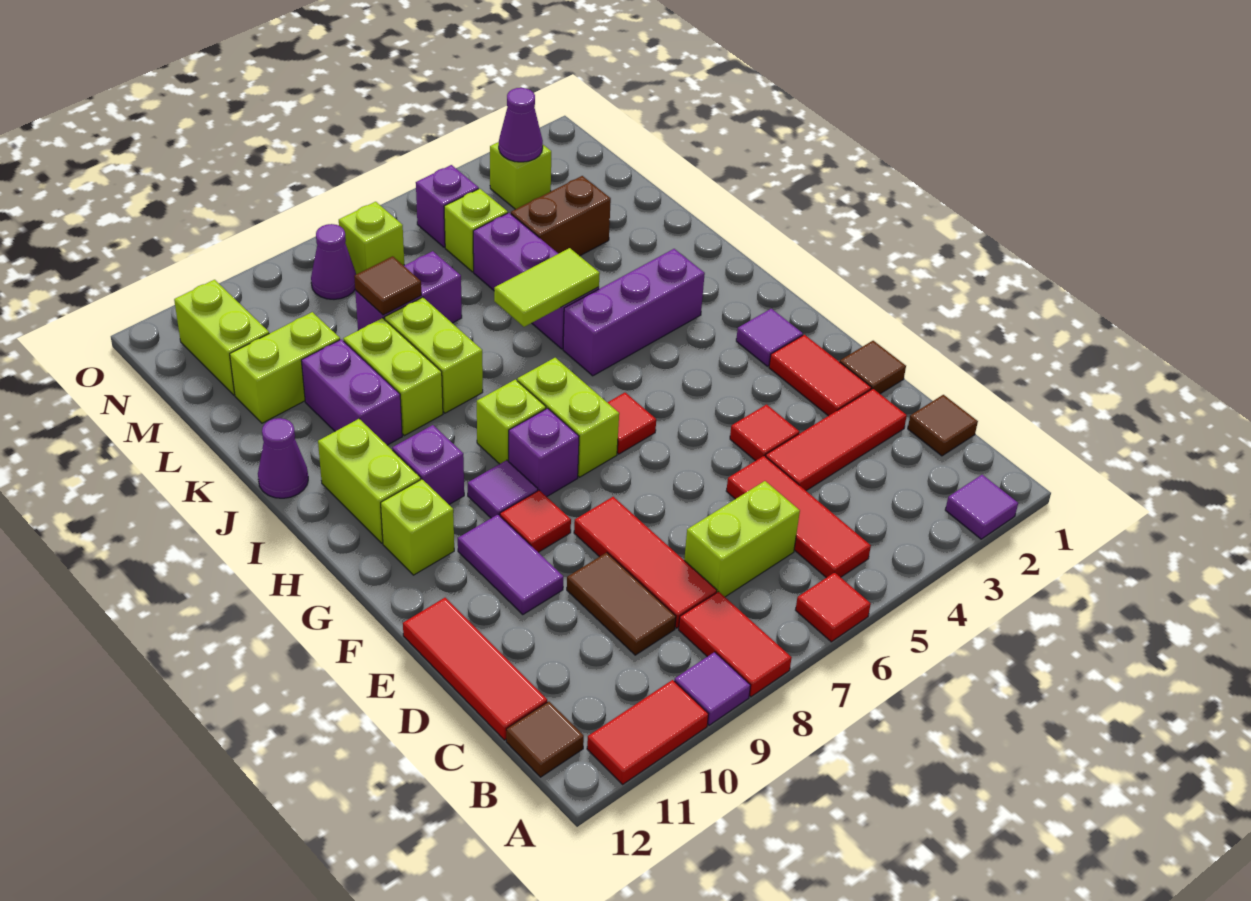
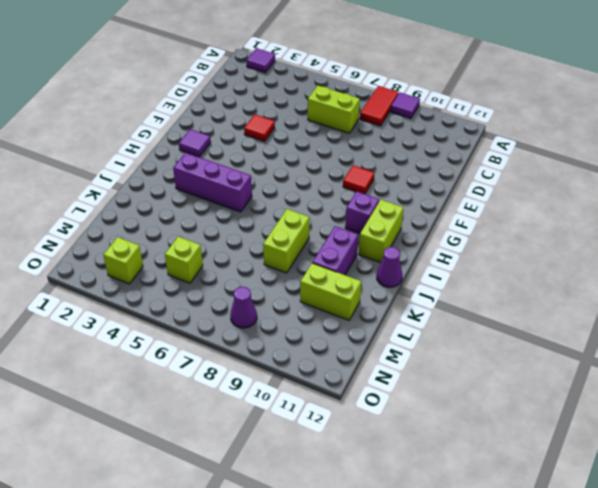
none -> red 1x1 tile [796,572,871,642]
none -> red 1x2 tile [587,680,708,784]
none -> red 1x3 tile [726,456,871,578]
none -> brown 1x1 tile [506,701,584,777]

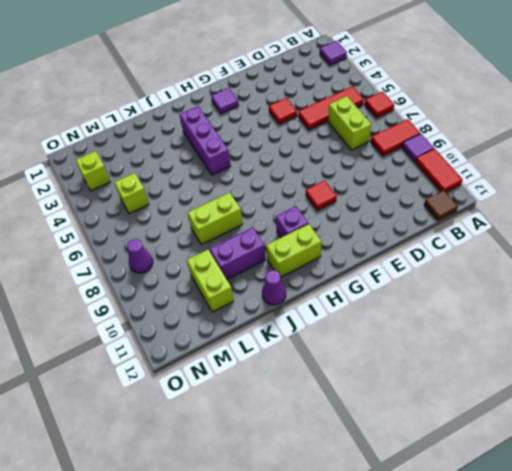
none -> brown 1x1 tile [908,395,978,456]
none -> red 1x3 tile [574,497,717,628]
none -> brown 1x2 tile [567,553,676,655]
none -> red 1x3 tile [403,598,547,740]

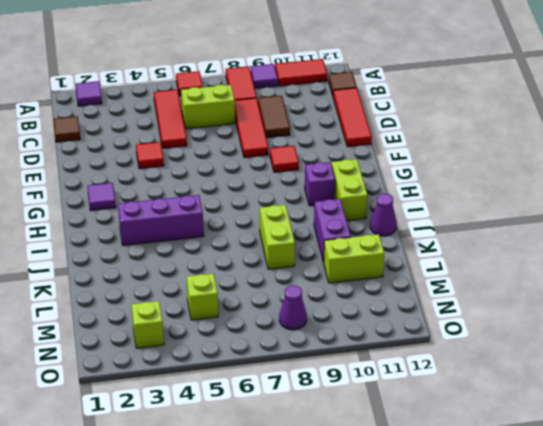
none -> red 1x3 tile [766,389,907,491]
none -> brown 1x1 tile [840,341,906,394]
none -> red 1x2 tile [769,335,871,416]
none -> purple 1x2 tile [458,515,563,614]

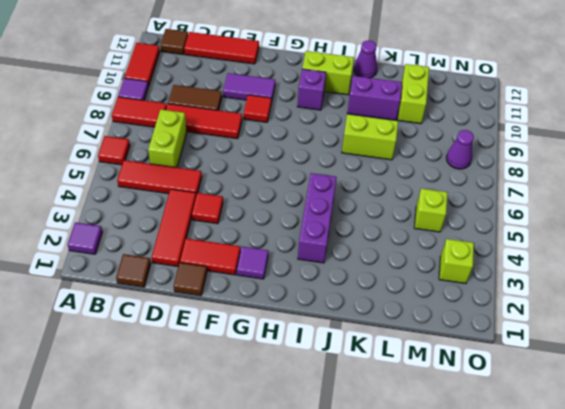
none -> red 1x1 tile [607,393,656,454]
none -> lime 1x2 brick [517,358,619,477]
none -> purple 1x1 brick [509,408,579,497]
none -> purple 1x1 tile [468,460,538,518]

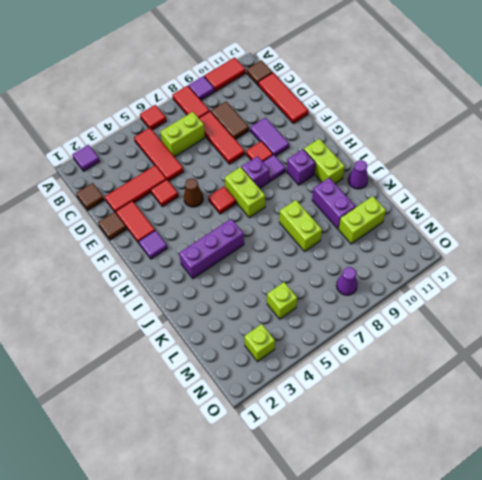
brown 1x1 cone [184,179,203,207] -> none
none -> lime 1x1 brick [381,479,454,575]
none -> lime 1x1 brick [477,379,546,464]
none -> purple 1x3 brick [473,213,599,349]
none -> lime 1x2 brick [343,318,443,436]

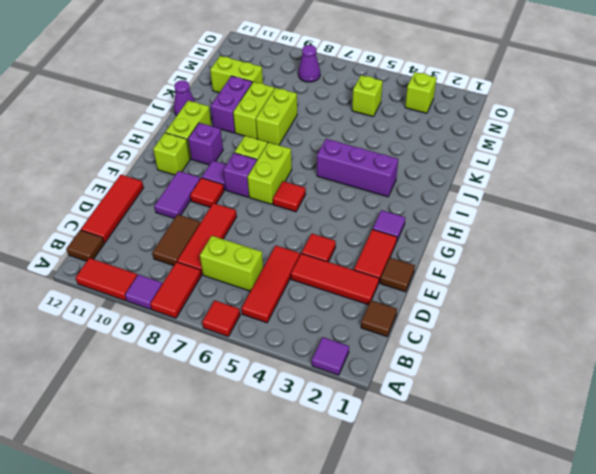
none -> purple 1x3 brick [473,213,599,349]
none -> brown 1x2 brick [511,176,611,256]
none -> purple 1x2 brick [355,251,462,330]
none -> lime 1x2 brick [174,280,269,395]

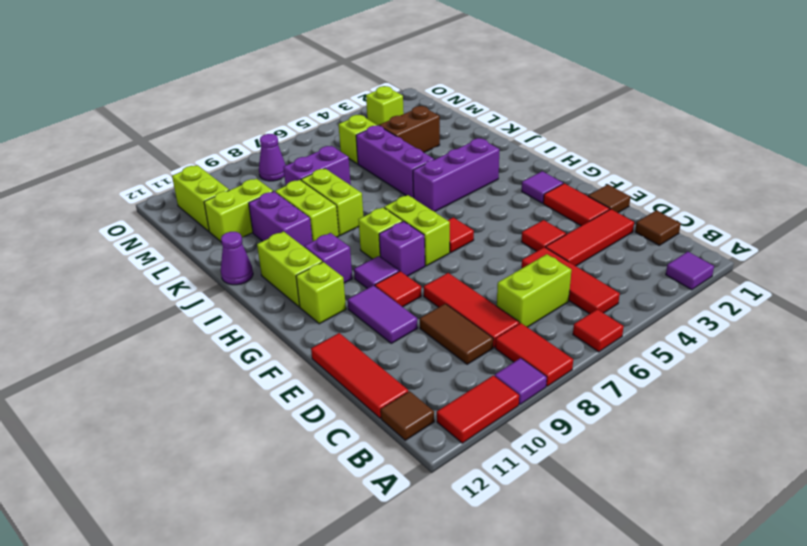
none -> purple 1x1 brick [416,165,479,247]
none -> lime 1x1 brick [339,202,404,274]
none -> lime 1x2 tile [494,248,600,327]
none -> brown 1x1 tile [354,256,421,315]

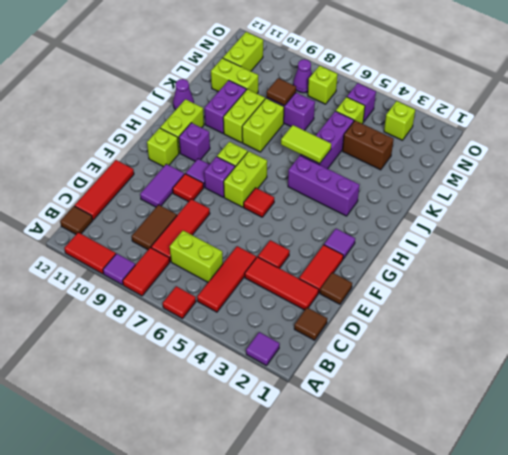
none -> purple 1x1 cone [499,88,543,162]

